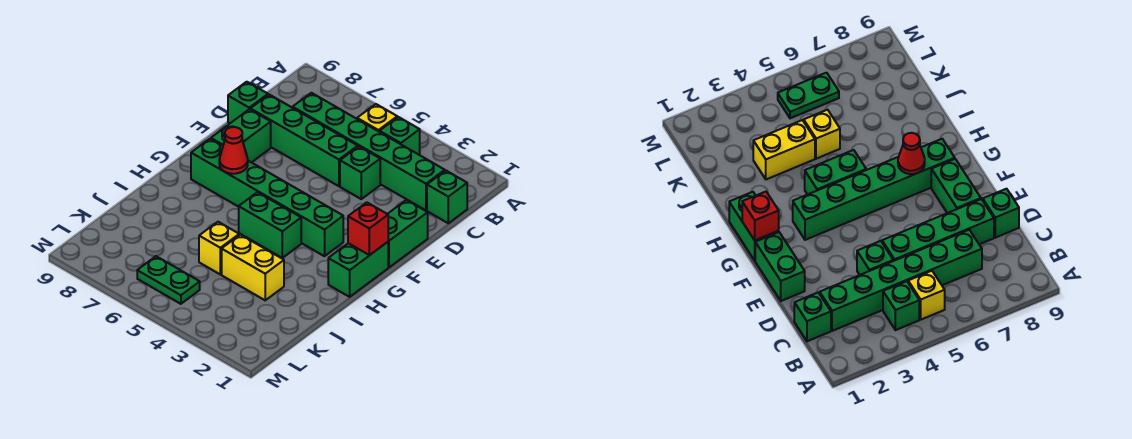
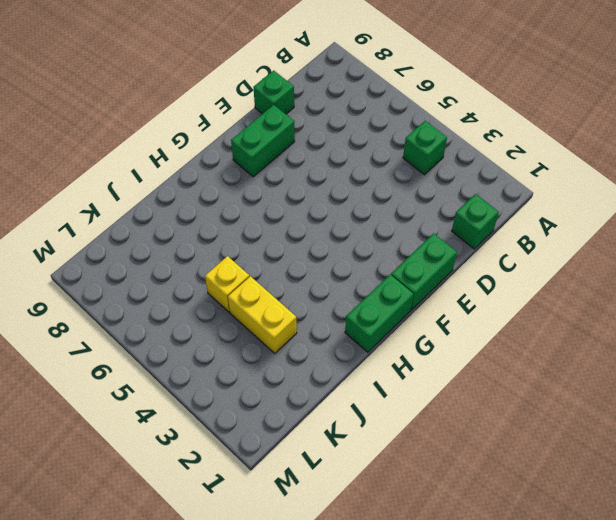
none -> yellow 1x1 brick [357,104,397,132]
none -> green 1x6 brick [293,93,445,210]
none -> green 1x1 brick [340,147,380,199]

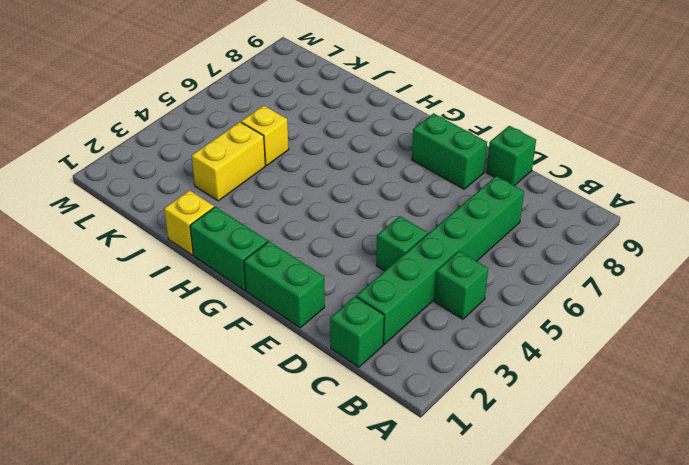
yellow 1x1 brick [164,190,214,255] -> yellow 1x1 brick moved to [357,104,397,132]
none -> green 1x4 brick [250,95,358,186]
none -> green 1x6 brick [191,139,343,256]
none -> green 1x2 brick [239,192,301,258]

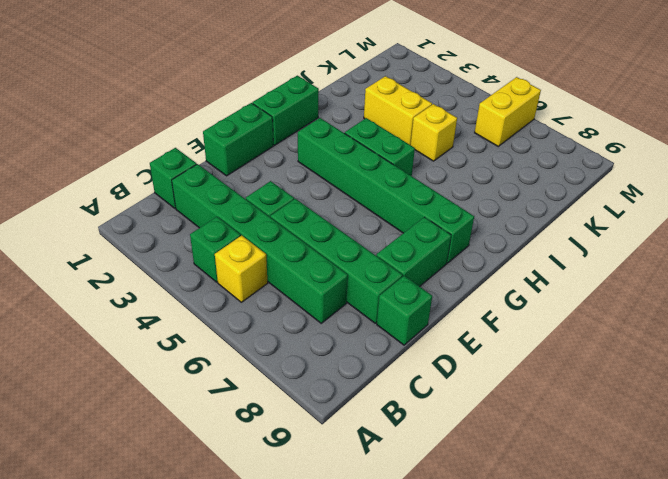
yellow 1x2 brick [475,77,541,146] -> green 1x2 plate [137,256,200,304]
none -> red 1x1 brick [348,202,388,255]
none -> red 1x1 cone [219,127,248,174]

